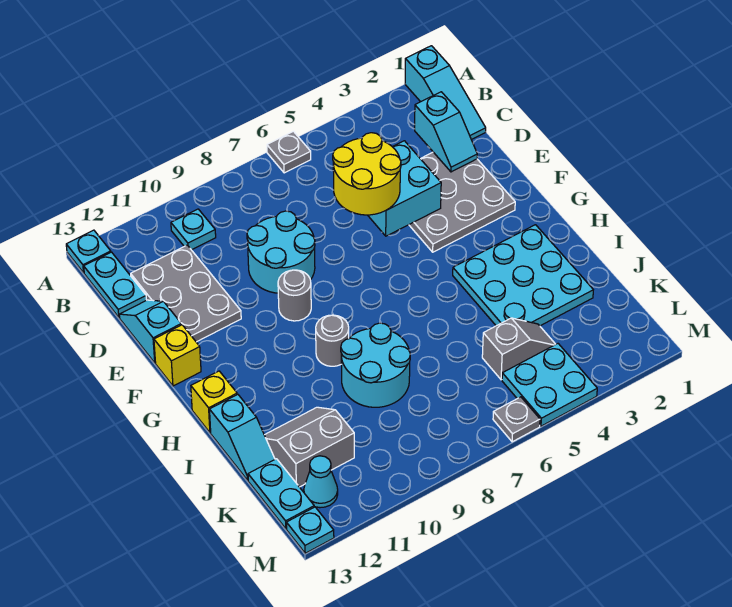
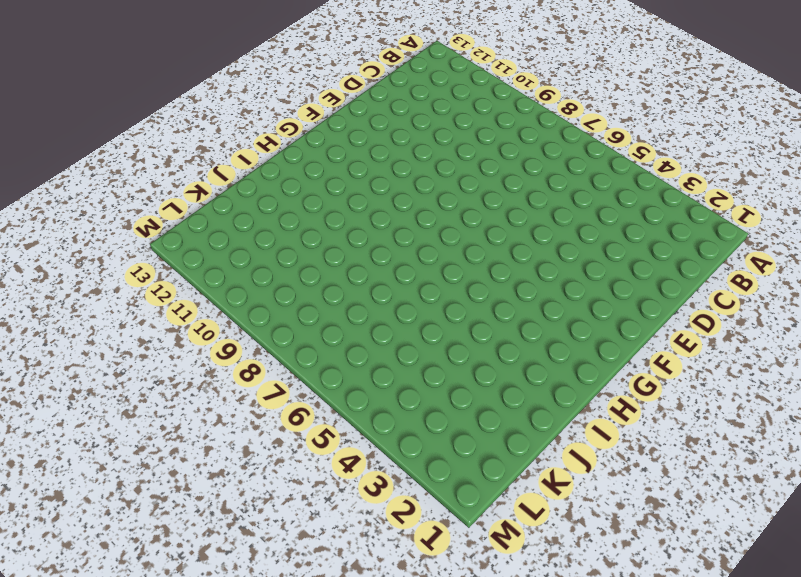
none -> cyan 1x3 slope [405,46,486,140]
none -> grey 1x1 plate [267,131,311,173]
none -> cyan 1x1 plate [66,230,111,273]

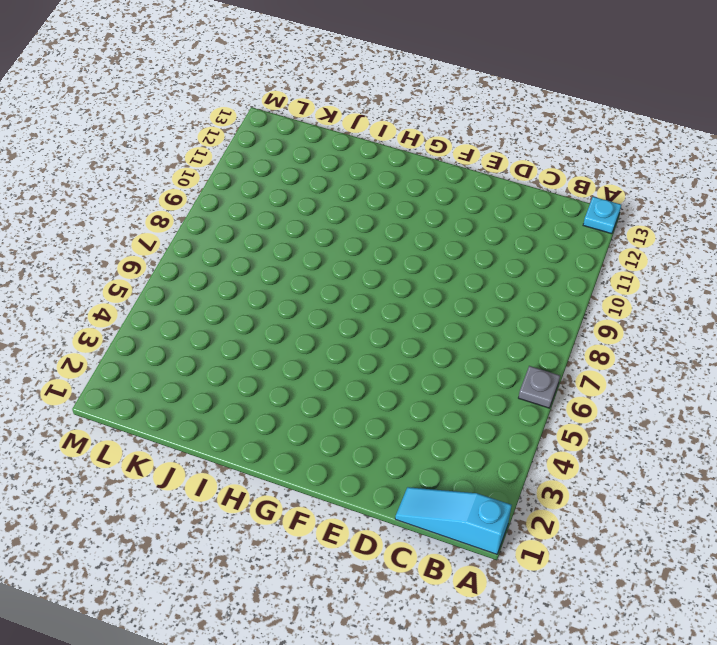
none -> cyan 1x1 plate [171,209,216,250]
none -> cyan 1x2 plate [84,252,146,317]
none -> grey 2x3 plate [131,245,241,342]

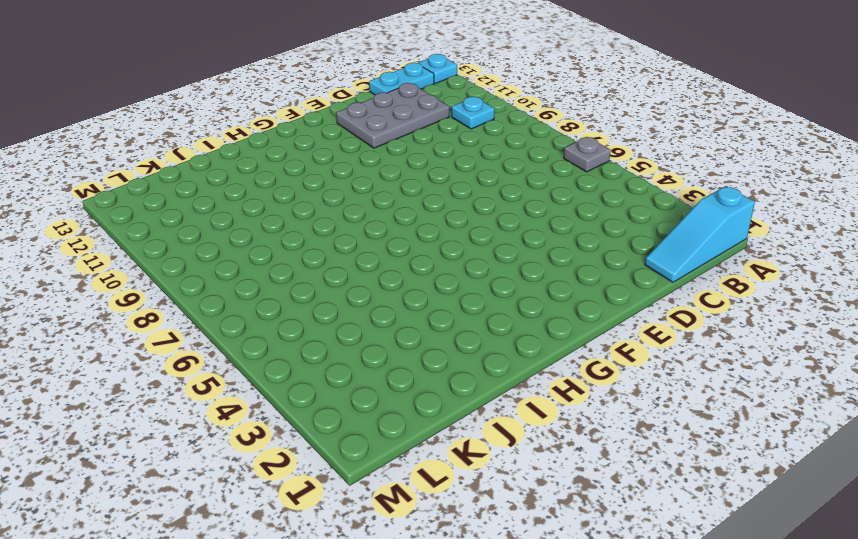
none -> grey 3x3 plate [409,152,515,252]
none -> cyan 2x2 round brick [247,211,315,293]
none -> cyan 1x2 slope [119,300,181,363]

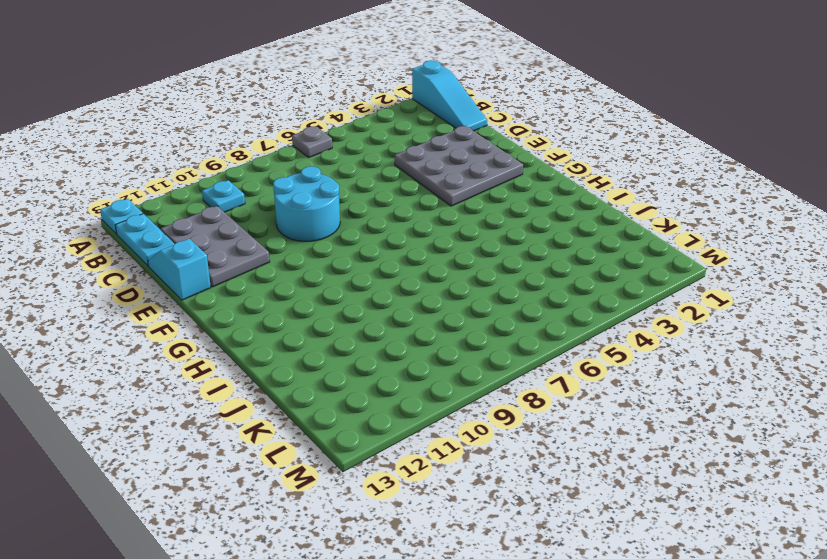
none -> grey 1x1 round brick [278,270,311,321]
none -> yellow 1x1 brick [154,325,201,386]
none -> cyan 3x3 plate [453,225,593,326]

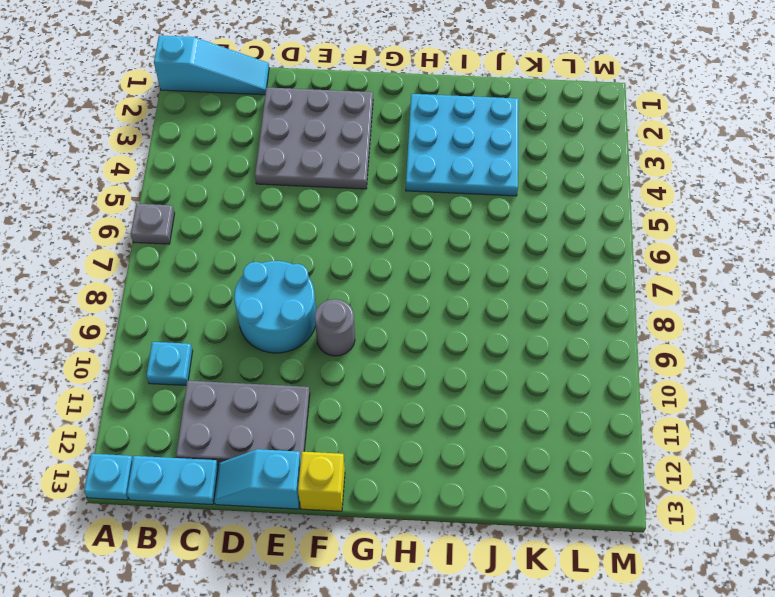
none -> grey 1x1 round brick [316,315,349,366]
none -> yellow 1x1 brick [191,371,237,433]
none -> cyan 2x2 round brick [341,323,410,407]

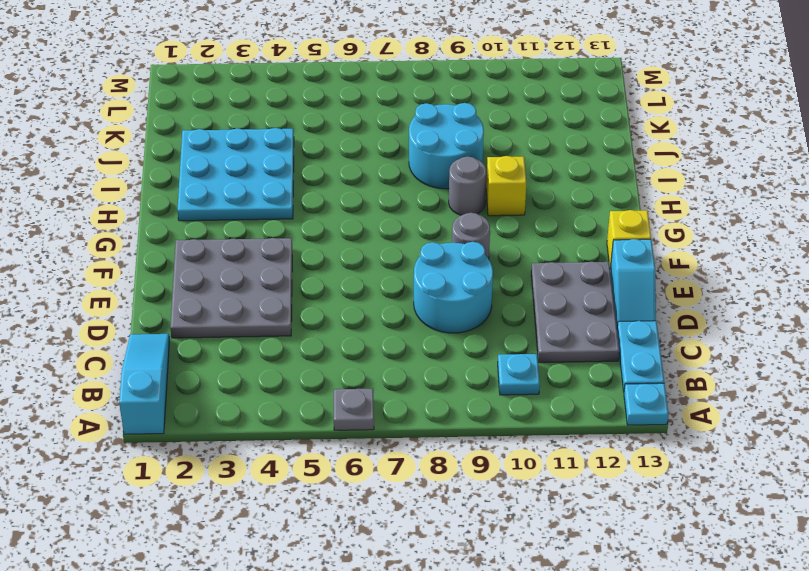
yellow 1x1 brick [486,156,526,216] -> yellow 1x1 brick moved to [191,371,237,433]
none -> cyan 1x2 slope [210,394,275,480]
none -> grey 2x2 slope [265,407,354,487]
none -> grey 1x2 slope [482,318,556,380]

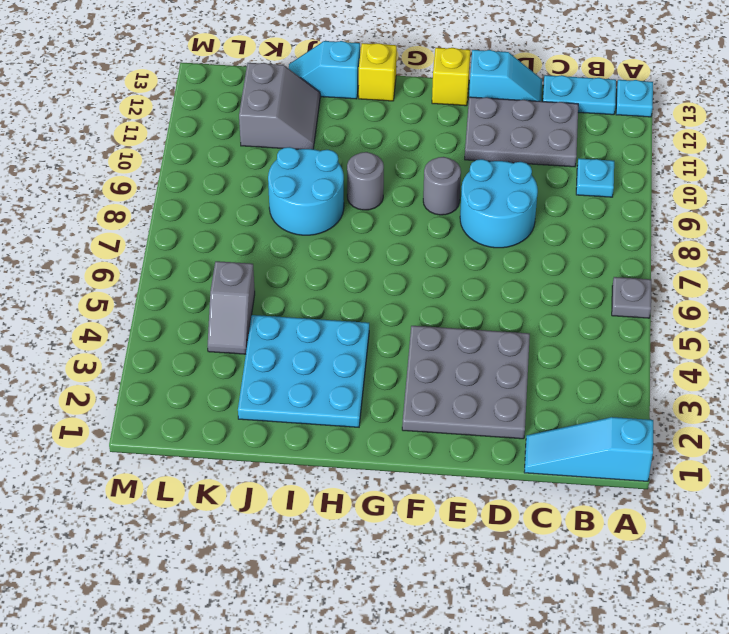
none -> cyan 1x2 plate [248,459,314,529]
none -> cyan 2x2 plate [502,344,597,426]
none -> cyan 1x1 cone [304,456,338,508]

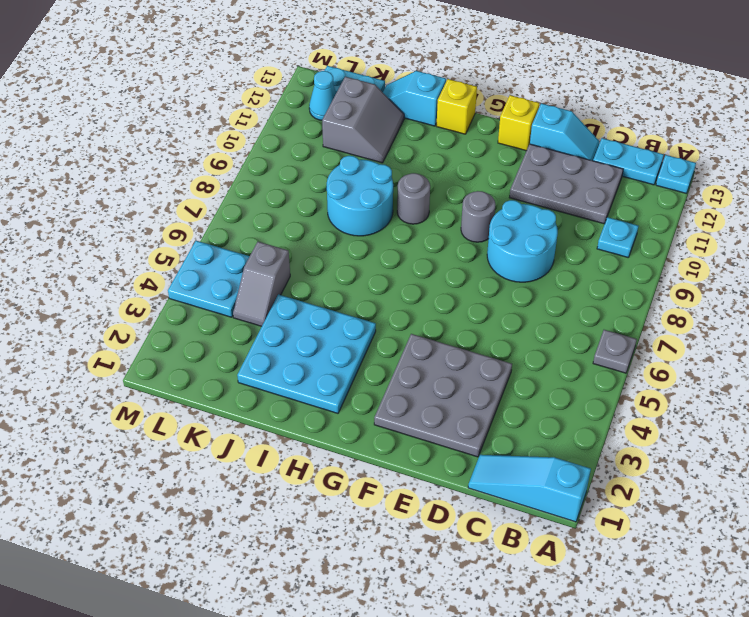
none -> grey 1x1 plate [493,397,540,442]
none -> cyan 1x1 plate [287,507,334,553]
none -> cyan 1x2 slope [415,92,477,172]

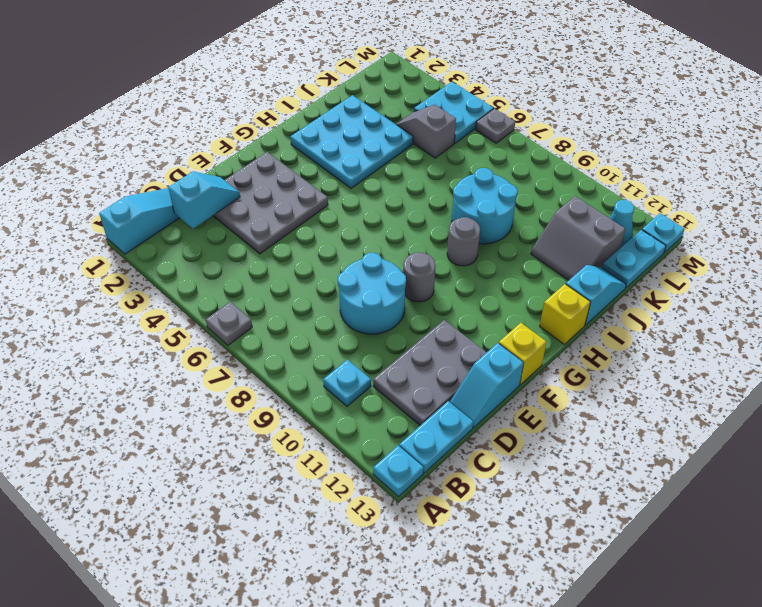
none -> cyan 2x2 brick [368,141,441,236]
none -> yellow 2x2 round brick [333,133,401,215]

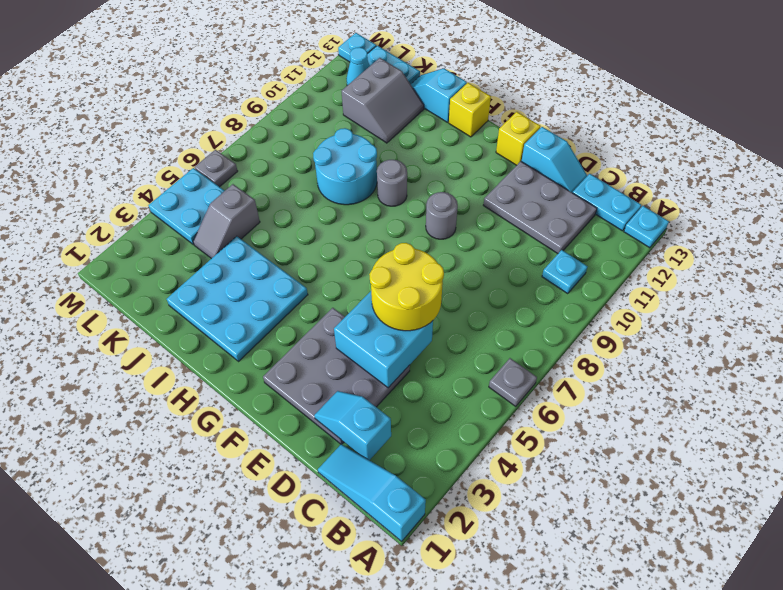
none -> cyan 2x2 round brick [247,211,315,293]

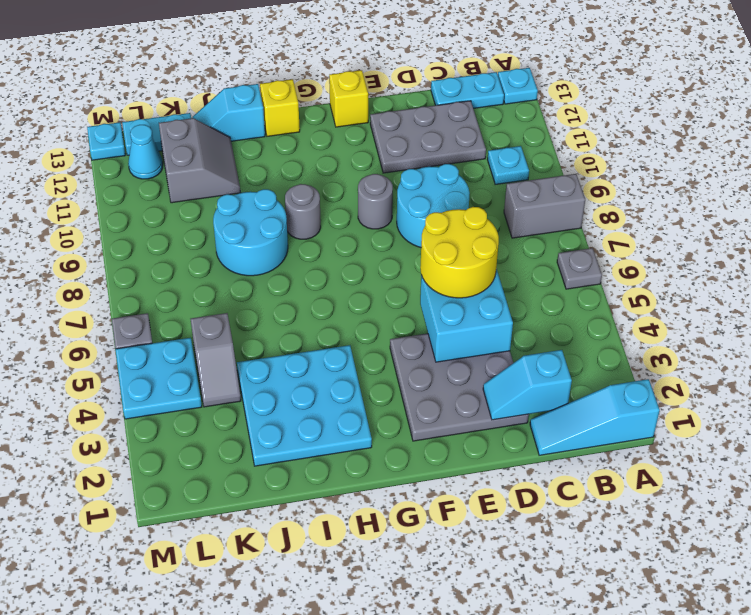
grey 1x2 brick [504,174,585,238] -> none
none -> cyan 1x2 slope [119,300,181,363]

